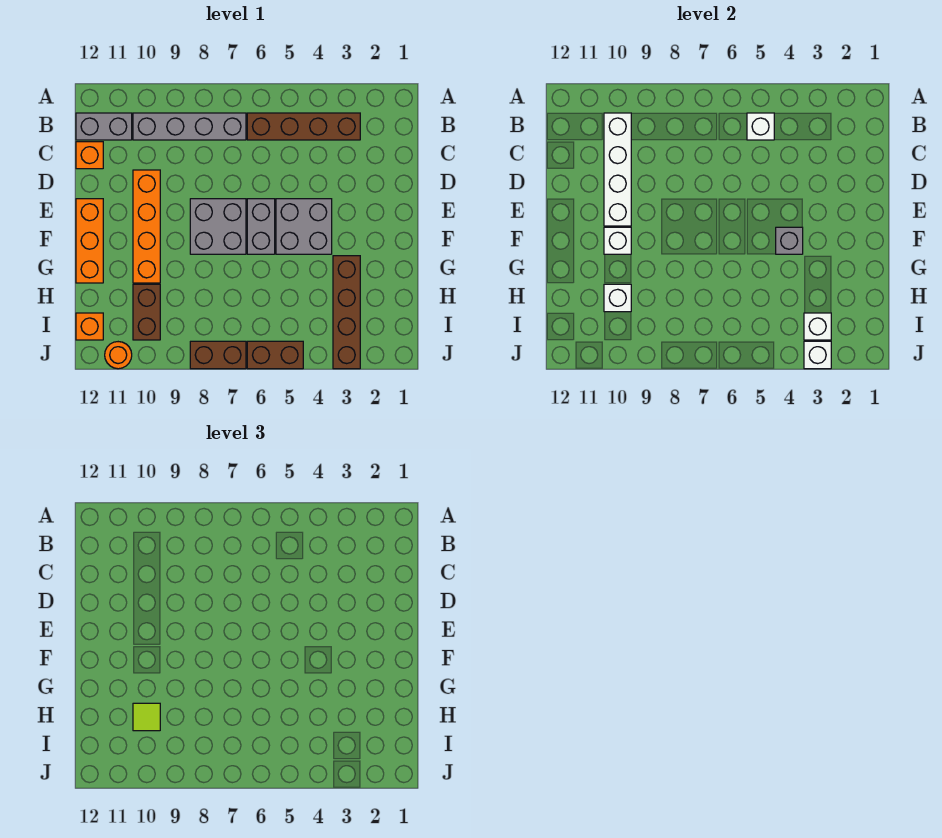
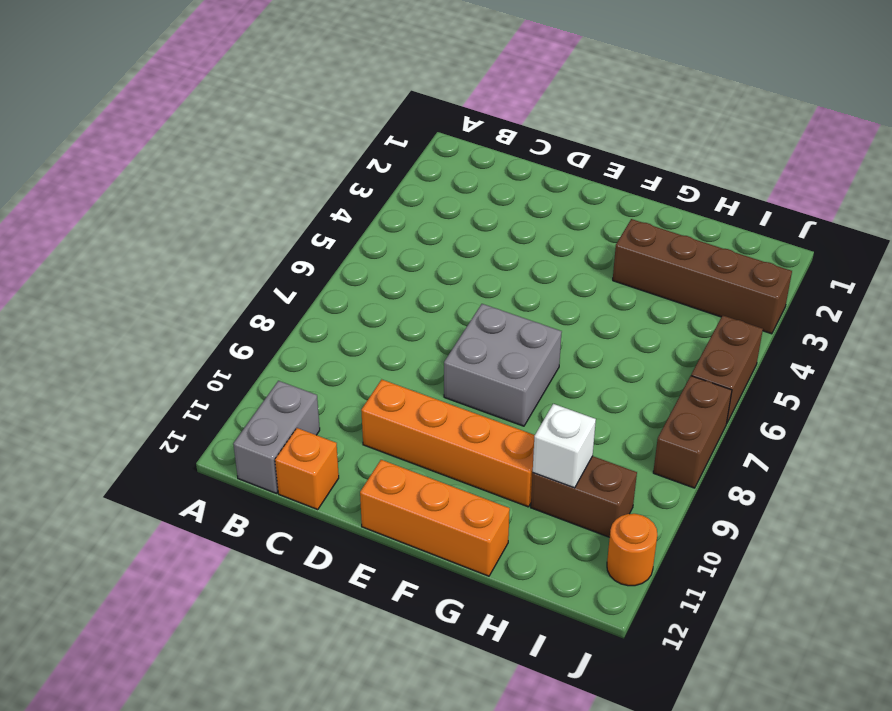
none -> brown 1x4 brick [247,113,360,140]
none -> grey 1x4 brick [133,113,246,140]
none -> grey 2x2 brick [276,199,332,254]

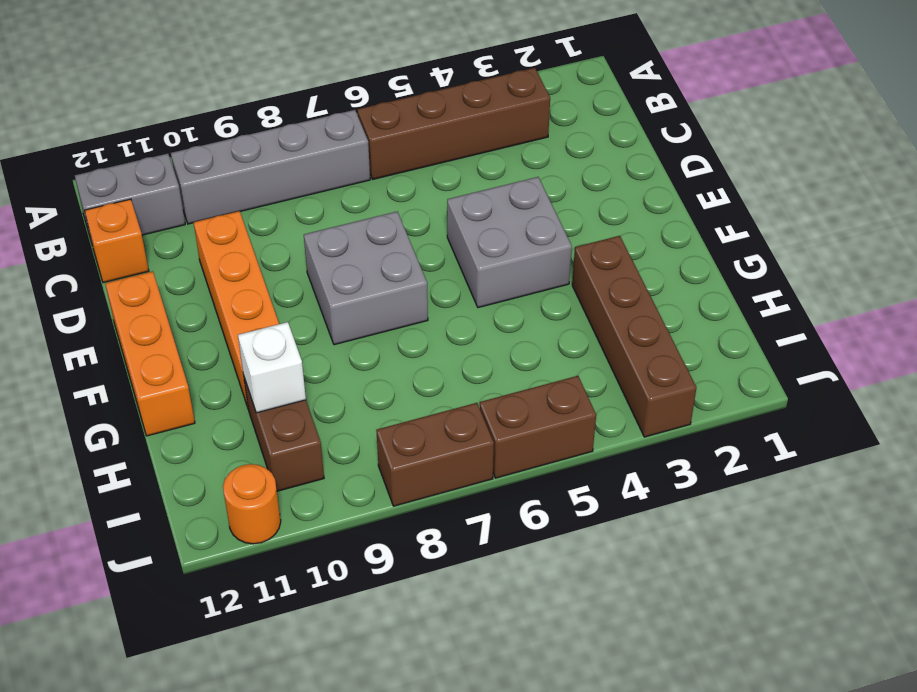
none -> grey 1x2 brick [247,199,275,254]
none -> orange 1x1 brick [76,313,103,340]
none -> white 1x1 brick [747,113,774,140]

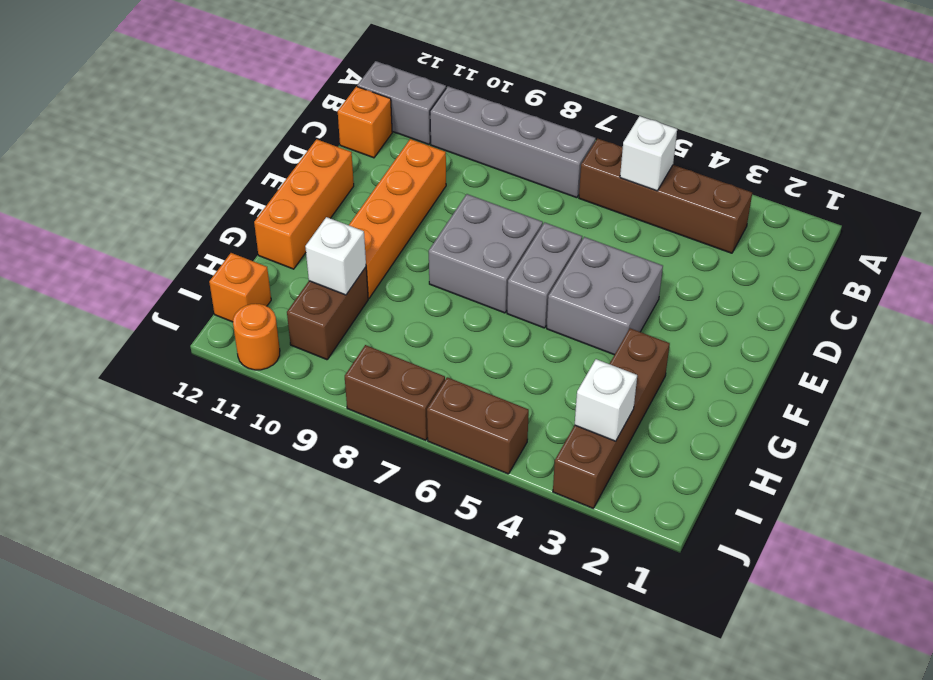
none -> white 1x4 brick [604,113,631,226]
none -> grey 1x1 brick [776,227,803,254]
none -> white 1x1 brick [604,227,631,254]

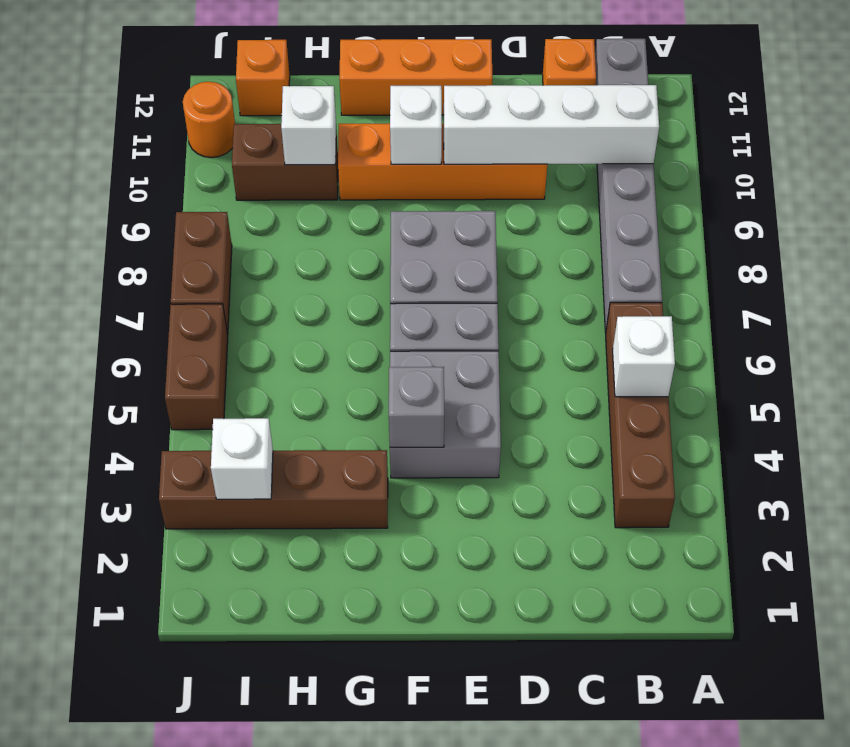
none -> white 1x1 brick [804,341,831,369]
none -> lime 1x1 tile [133,703,160,731]

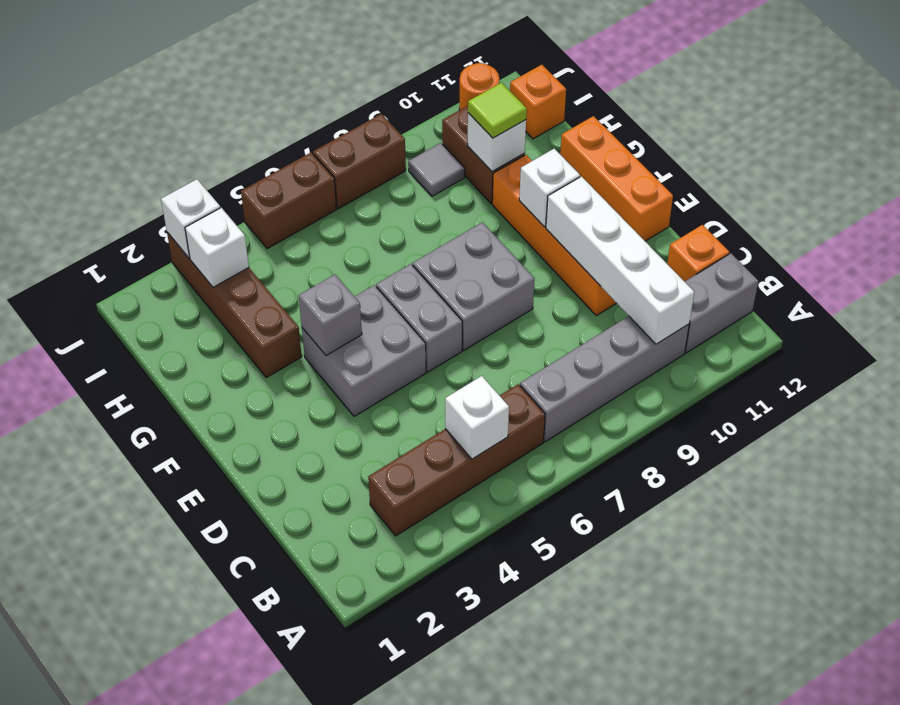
grey 1x1 tile [408,143,465,196] -> none

